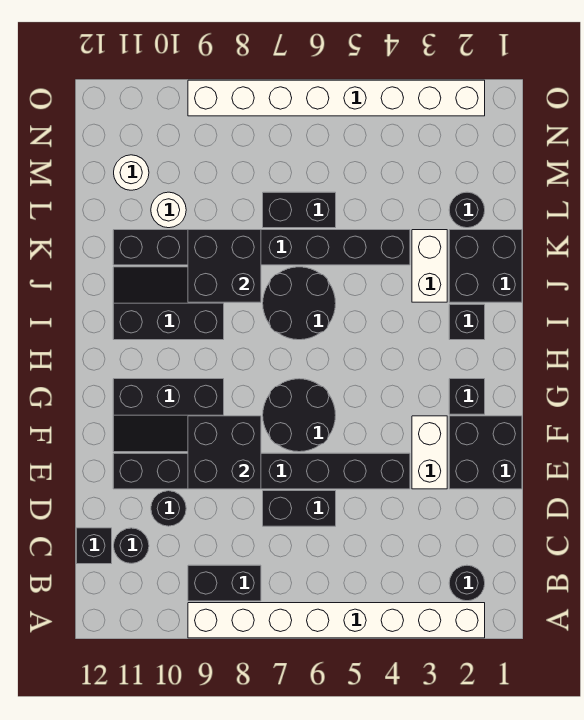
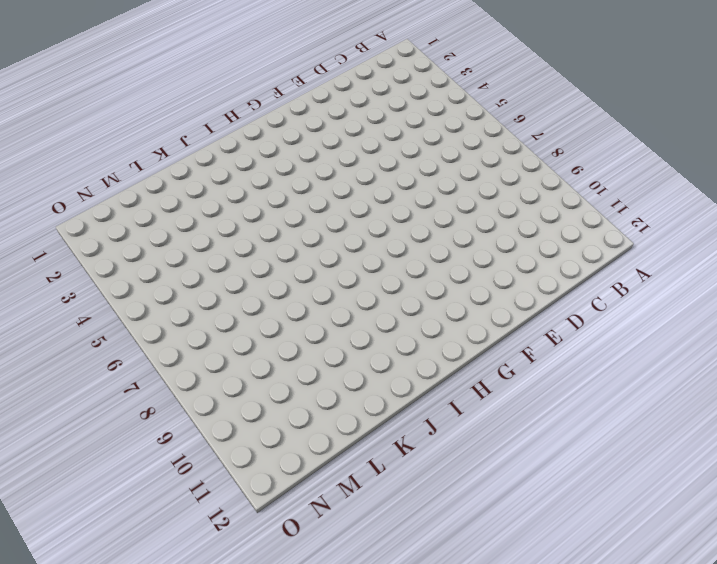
none -> white 1x8 brick [188,603,485,638]
none -> black 1x1 round brick [449,565,485,601]
none -> black 1x2 brick [188,565,261,601]

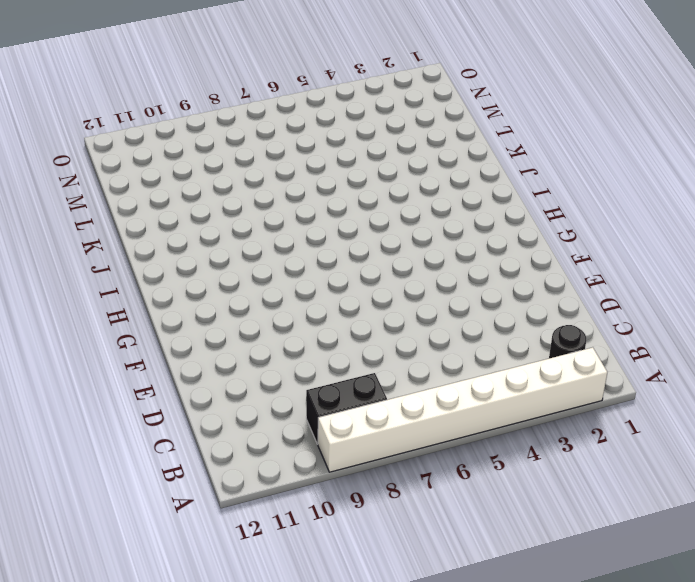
none -> black 1x1 round brick [114,528,149,563]
none -> black 1x1 brick [76,528,112,564]
none -> black 1x2 brick [263,491,336,526]

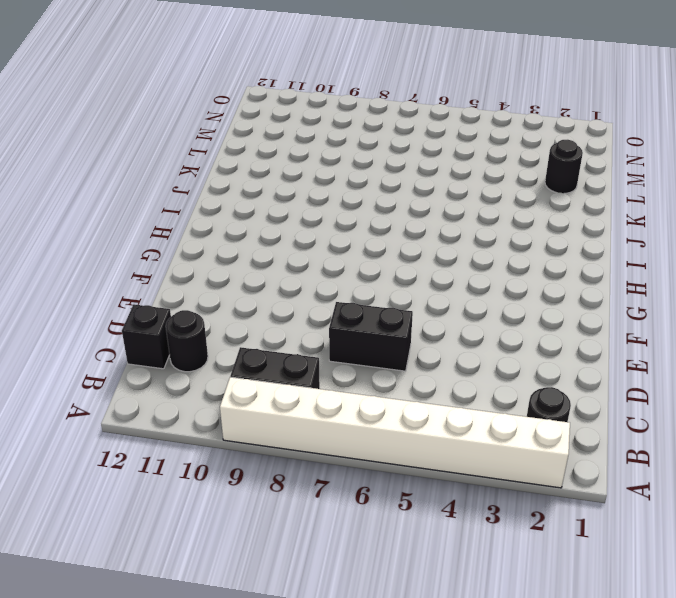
none -> black 1x1 round brick [151,491,186,526]
none -> black 2x2 brick [449,416,522,489]
none -> white 1x2 brick [412,416,447,489]

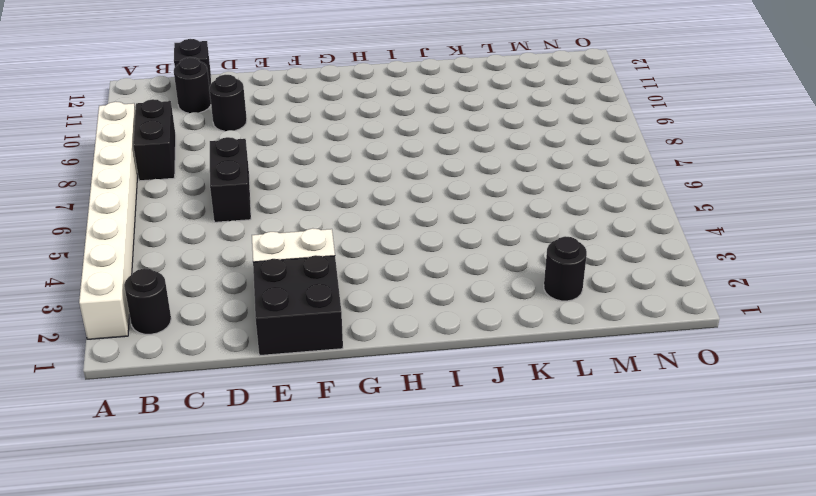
none -> black 1x8 brick [113,453,410,489]
none -> black 2x2 round brick [263,379,336,452]
none -> black 2x3 slope [113,379,224,452]

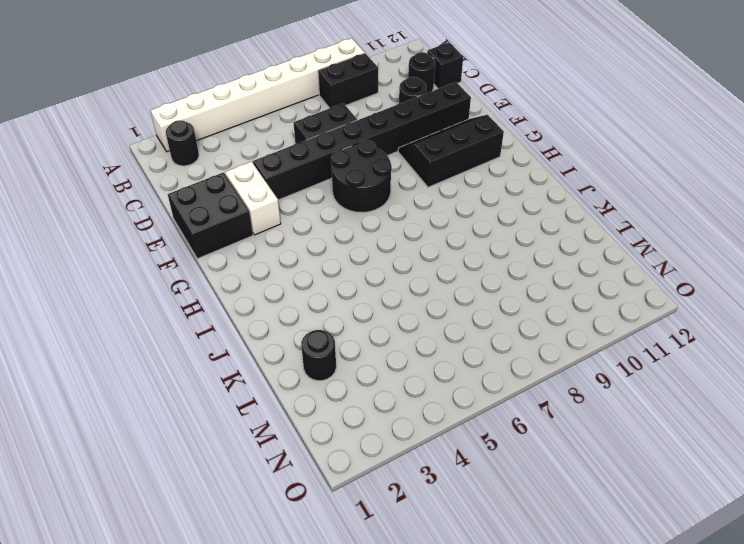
none -> black 1x1 brick [449,379,485,414]
none -> black 1x1 brick [449,304,485,340]
none -> black 2x2 round brick [263,267,336,340]

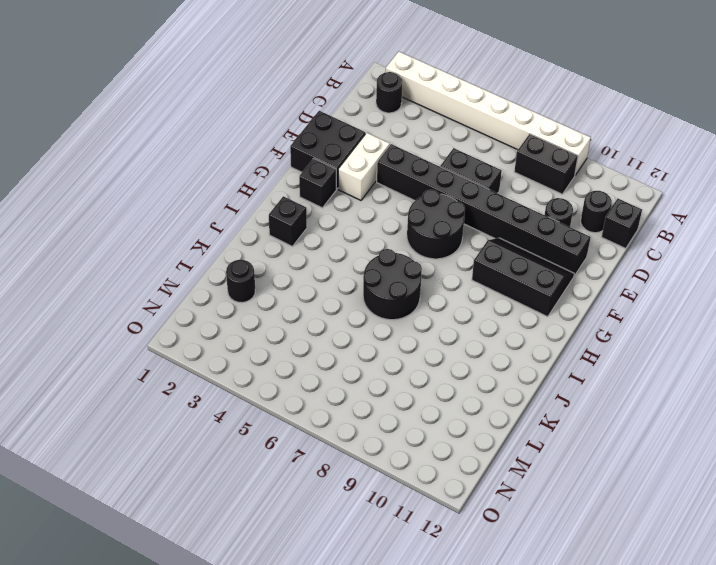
none -> black 2x3 slope [113,267,224,340]
none -> black 2x2 brick [449,230,522,302]
none -> white 1x2 brick [412,230,447,302]

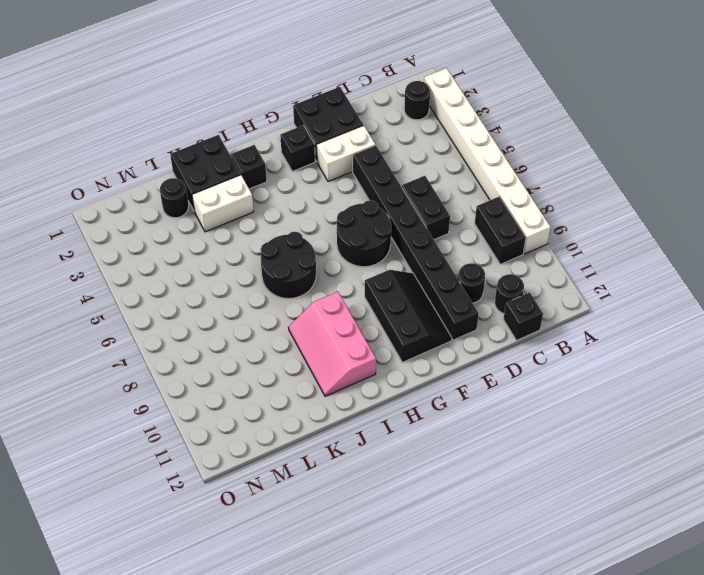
pink 2x3 slope [288,292,376,396] -> black 2x3 slope [113,267,224,340]
none -> black 1x8 brick [113,230,410,265]
none -> black 1x2 brick [263,192,336,228]
none -> white 1x1 round brick [151,192,186,228]

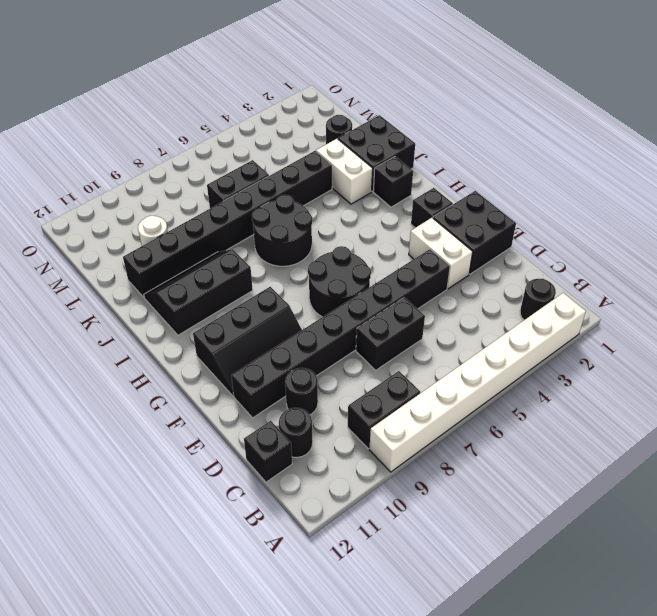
none -> white 1x1 round brick [114,155,149,190]
none -> white 1x8 brick [188,80,485,116]
none -> black 2x2 brick [188,416,261,489]

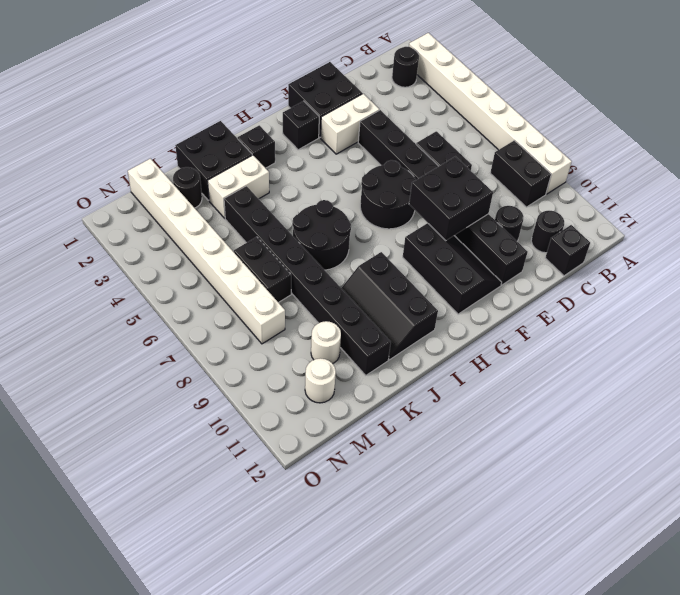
white 1x8 brick [128,159,285,344] -> white 1x8 brick moved to [188,80,485,116]
none -> black 2x2 brick [188,230,261,302]

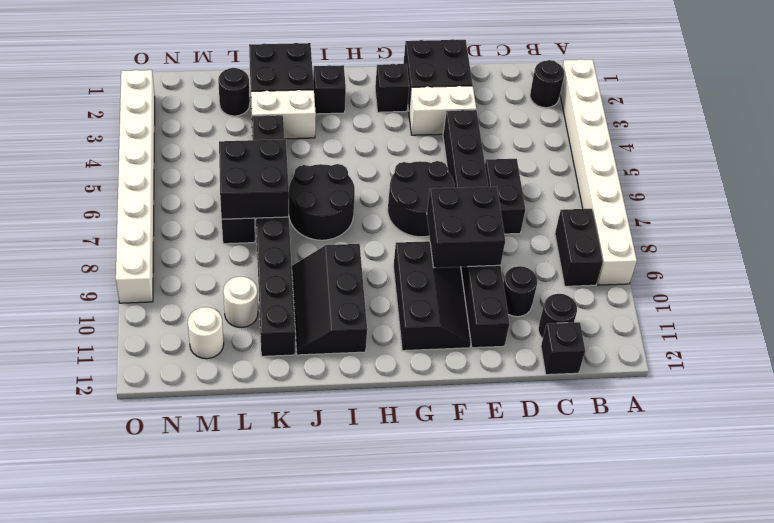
black 2x2 brick [219,139,289,219] -> black 2x2 brick moved to [188,230,261,302]

